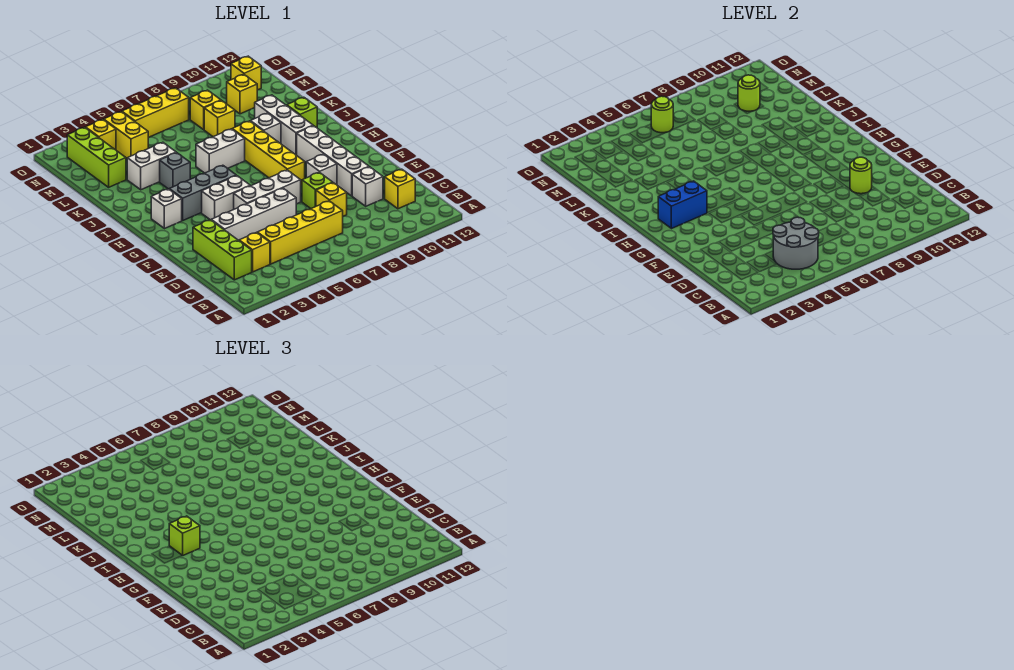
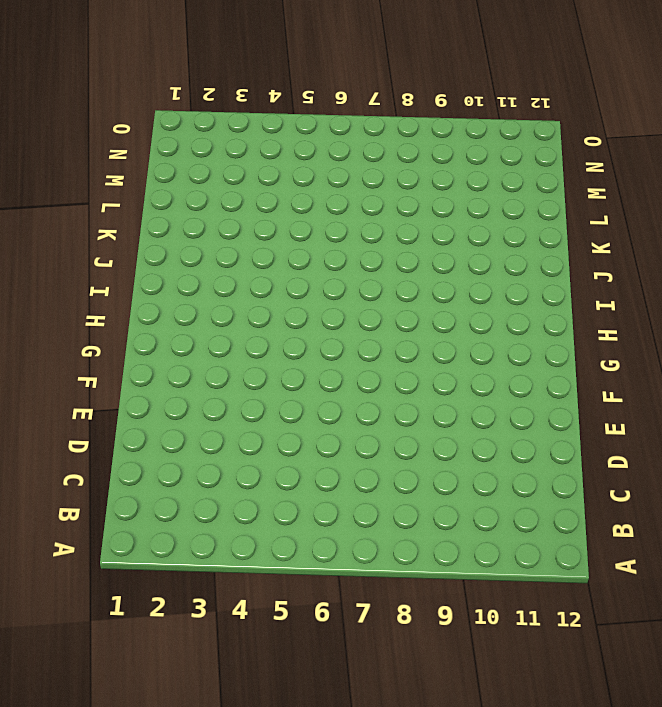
none -> lime 1x3 brick [193,220,252,280]
none -> yellow 1x1 brick [239,233,270,272]
none -> yellow 1x4 brick [257,201,343,264]
none -> yellow 1x1 brick [385,169,415,209]

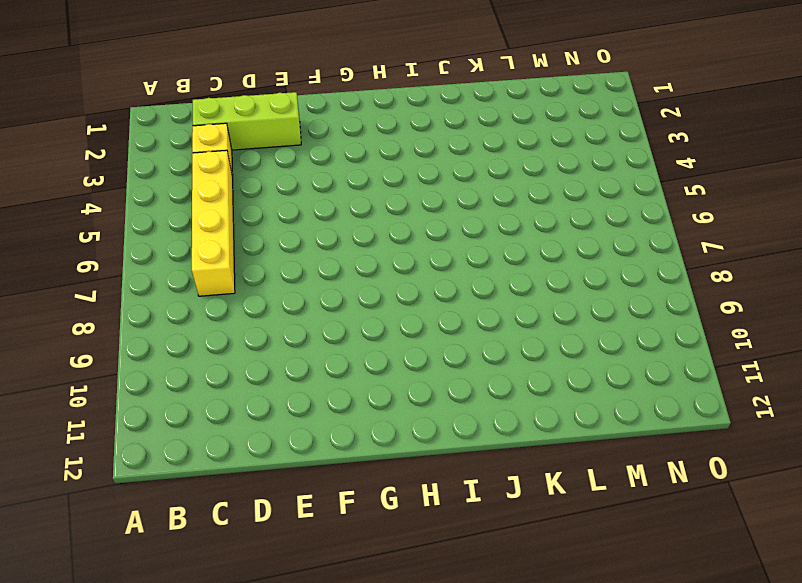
none -> yellow 1x1 brick [385,169,415,209]
none -> yellow 1x1 brick [316,183,347,216]
none -> white 1x1 brick [352,167,383,206]
none -> white 1x4 brick [211,188,296,240]

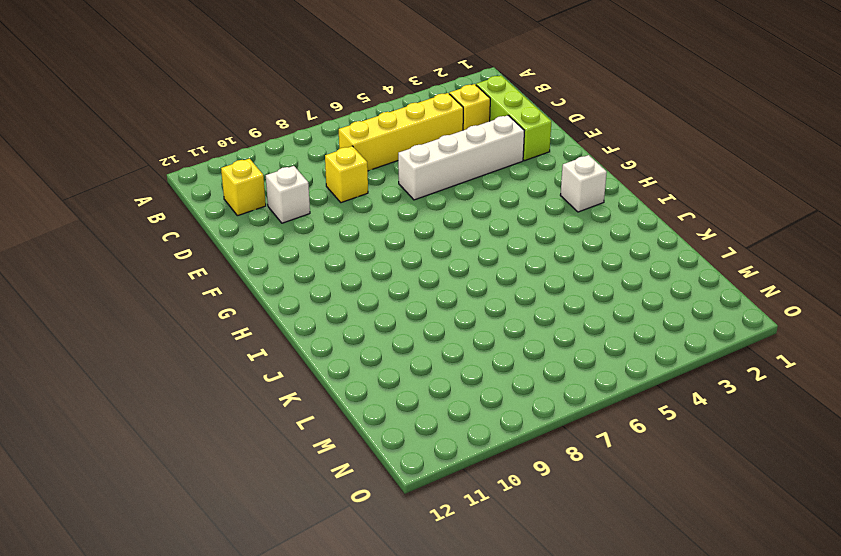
none -> lime 1x1 brick [302,172,333,208]
none -> white 1x4 brick [297,126,369,196]
none -> white 1x3 brick [234,170,301,209]
none -> white 1x1 brick [306,154,337,185]

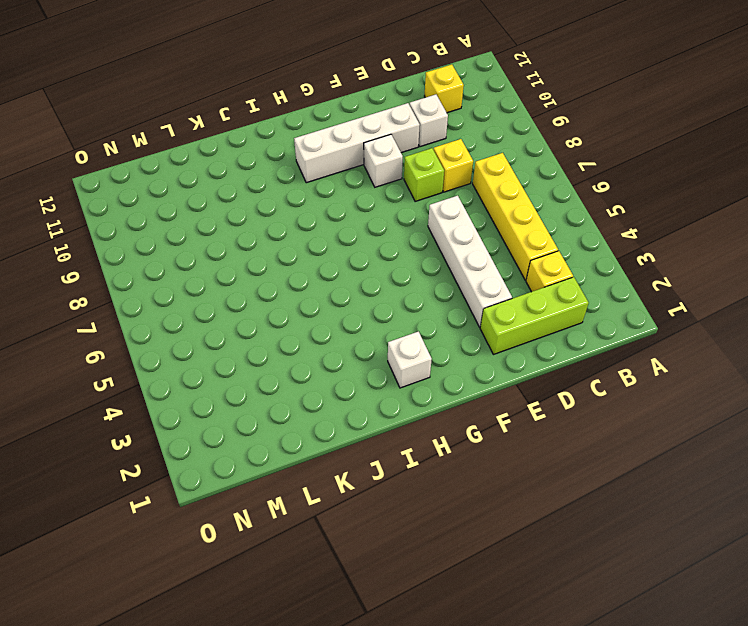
none -> white 1x3 brick [234,170,301,209]
none -> white 1x2 brick [202,176,250,220]
none -> yellow 1x4 brick [232,121,305,186]
none -> grey 1x3 brick [169,165,236,220]

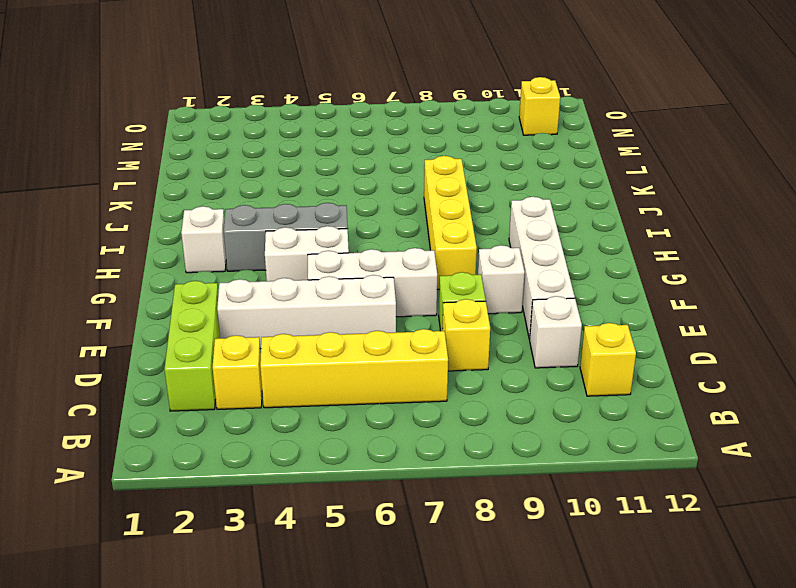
none -> white 1x3 brick [255,95,313,155]
none -> grey 1x1 brick [160,153,190,189]
none -> white 1x2 brick [196,129,245,173]
none -> white 1x1 brick [250,113,281,144]

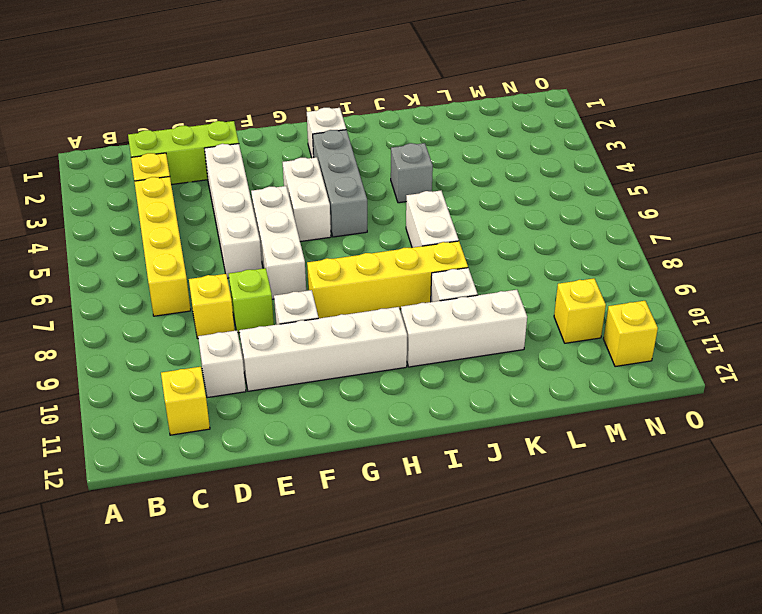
none -> lime 1x1 brick [287,97,317,128]
none -> white 1x2 brick [127,142,176,190]
none -> lime 1x3 brick [67,127,126,187]
none -> yellow 1x1 brick [204,101,235,137]

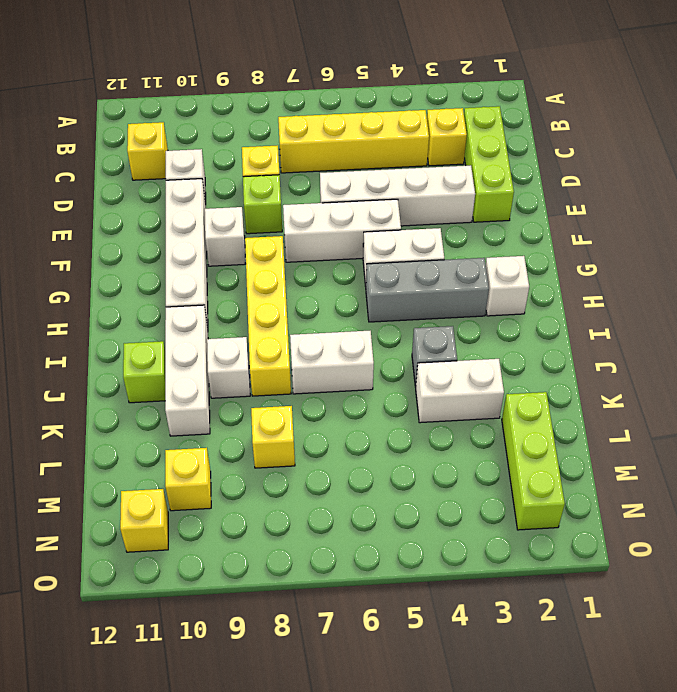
none -> yellow 1x2 brick [104,112,149,158]
none -> yellow 1x1 brick [190,90,221,130]
none -> yellow 1x1 brick [86,119,116,150]
none -> yellow 1x3 brick [122,88,189,137]

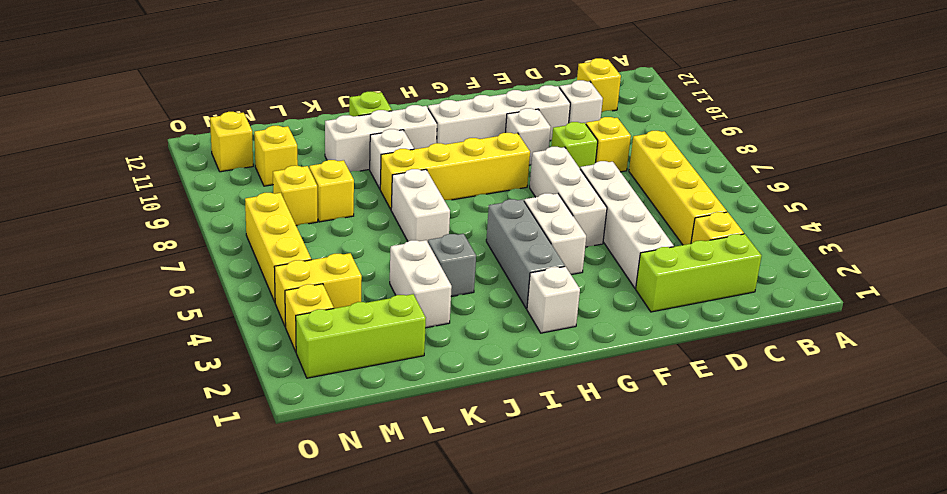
none -> grey 2x2 round brick [773,217,819,269]
none -> lime 1x1 round brick [850,157,872,194]
none -> blue 1x2 brick [658,181,707,229]
none -> lime 1x1 round brick [738,75,760,111]

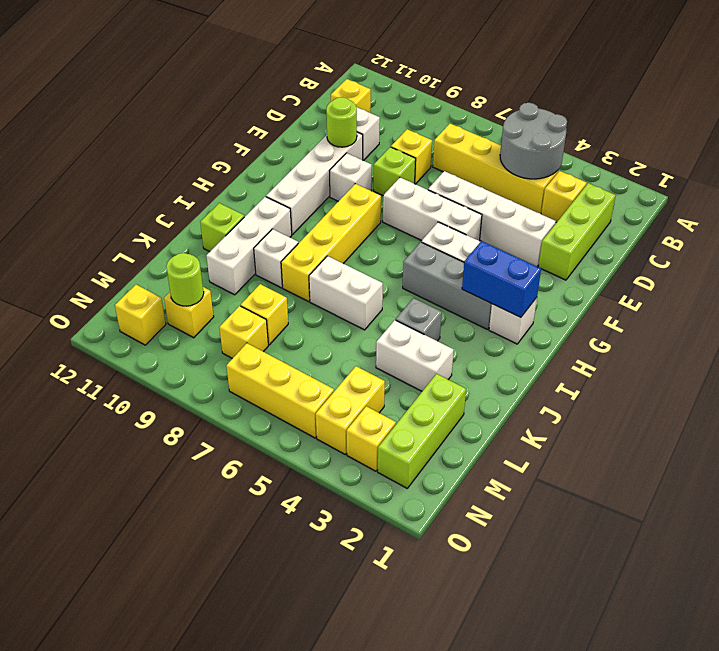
none -> lime 1x1 round brick [651,96,673,133]
none -> lime 1x1 brick [169,516,200,556]

